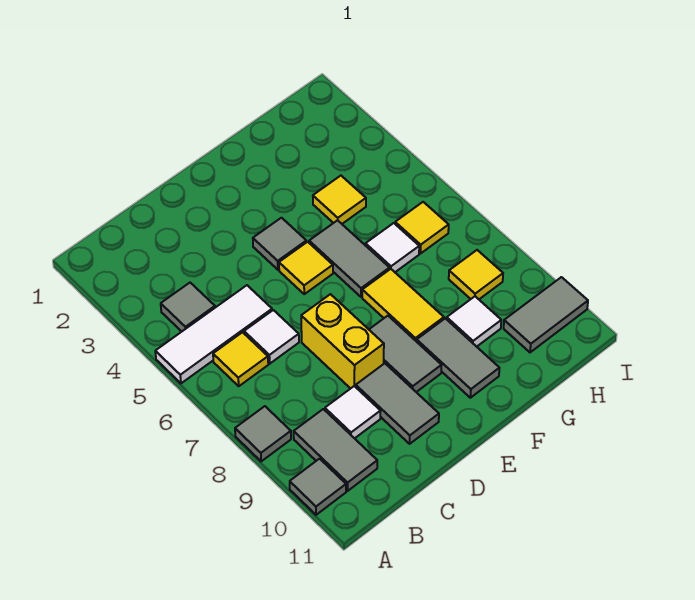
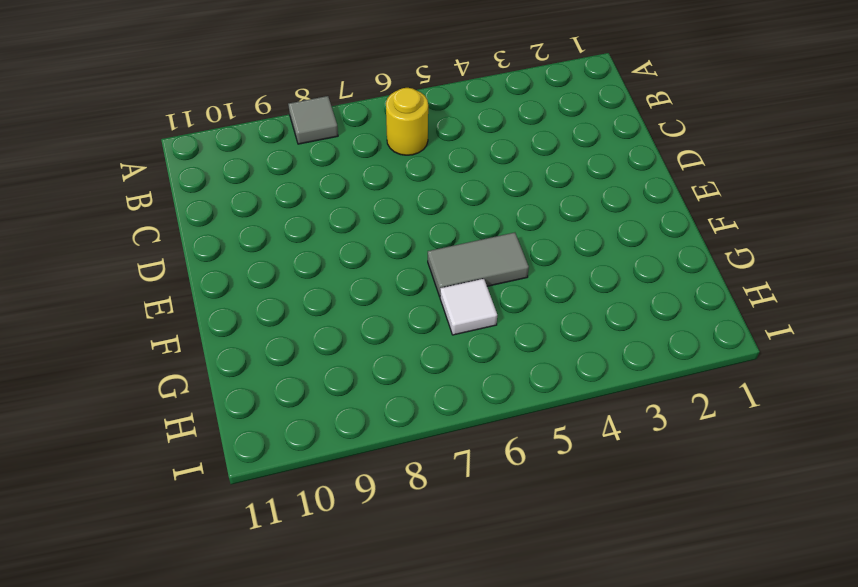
yellow 1x1 round brick [386,88,428,155] -> yellow 1x1 tile [213,332,268,386]
none -> white 1x3 tile [155,285,272,383]
none -> grey 1x1 tile [290,459,346,515]
none -> grey 1x1 tile [161,283,215,331]

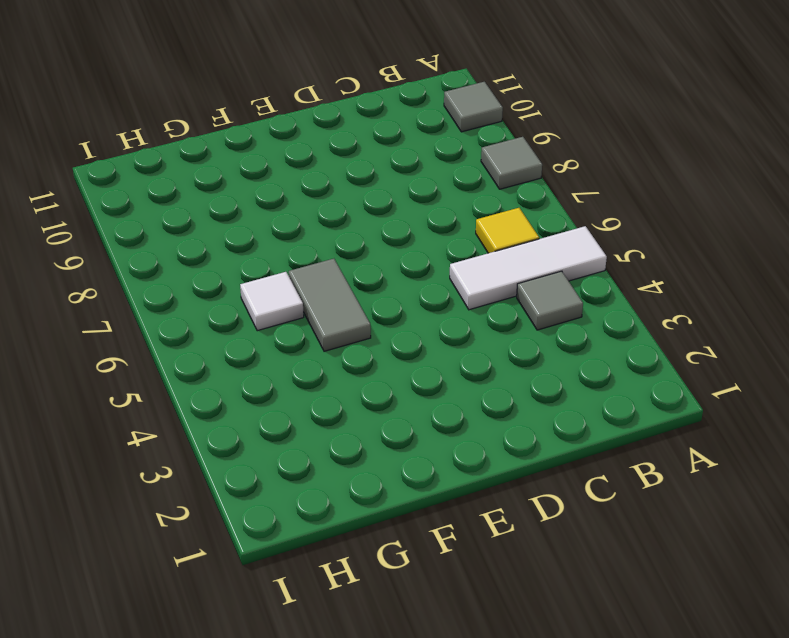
none -> grey 1x2 tile [294,409,377,491]
none -> white 1x1 tile [244,310,299,364]
none -> white 1x1 tile [325,386,380,438]

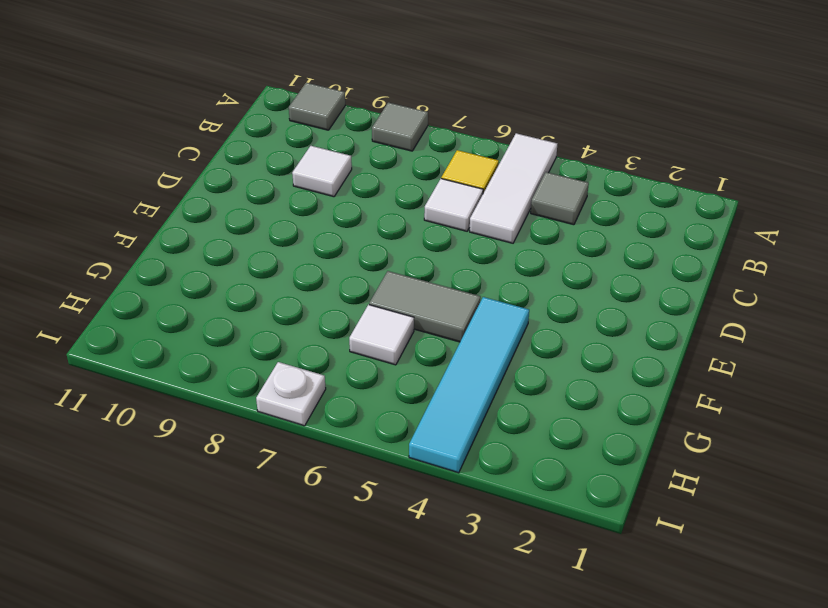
cyan 1x4 tile [409,297,529,473] -> yellow 1x1 tile [313,176,366,224]
white 1x1 plate [256,362,326,426] -> none
none -> grey 1x2 tile [294,409,377,491]
none -> yellow 1x2 brick [301,294,384,389]
none -> grey 1x2 tile [356,363,439,444]

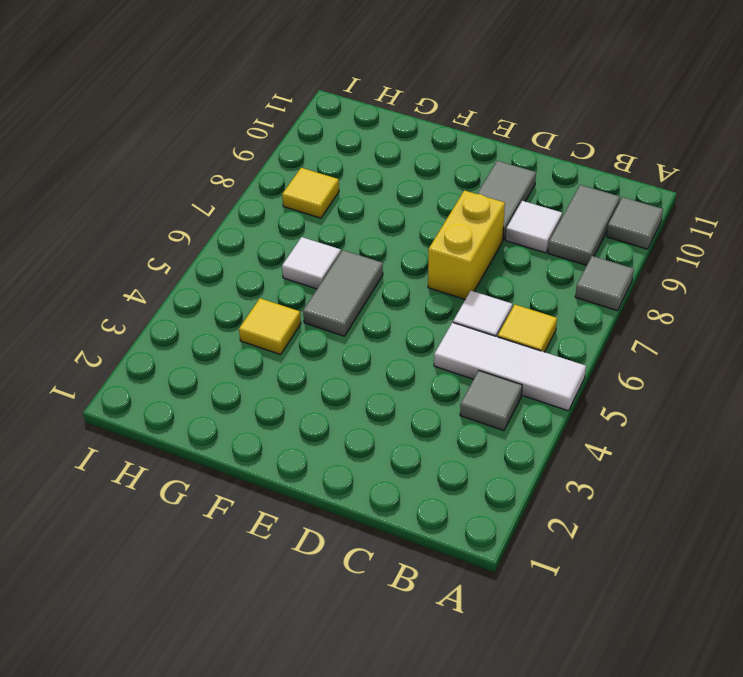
none -> grey 1x1 tile [253,218,306,270]
none -> yellow 1x1 tile [279,242,333,294]
none -> grey 1x2 tile [369,316,442,392]

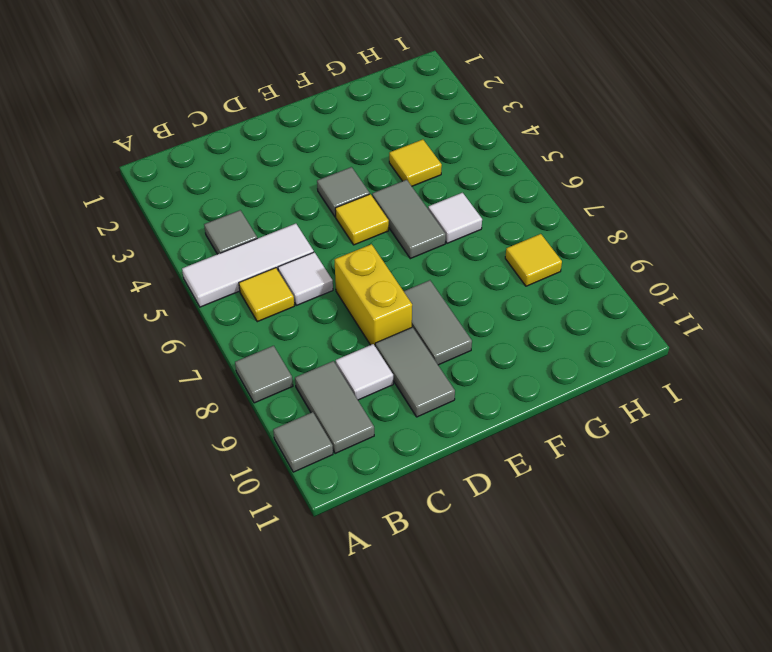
none -> yellow 1x2 tile [362,269,444,342]
none -> grey 1x2 tile [417,318,499,398]
none -> white 1x1 tile [447,296,501,347]

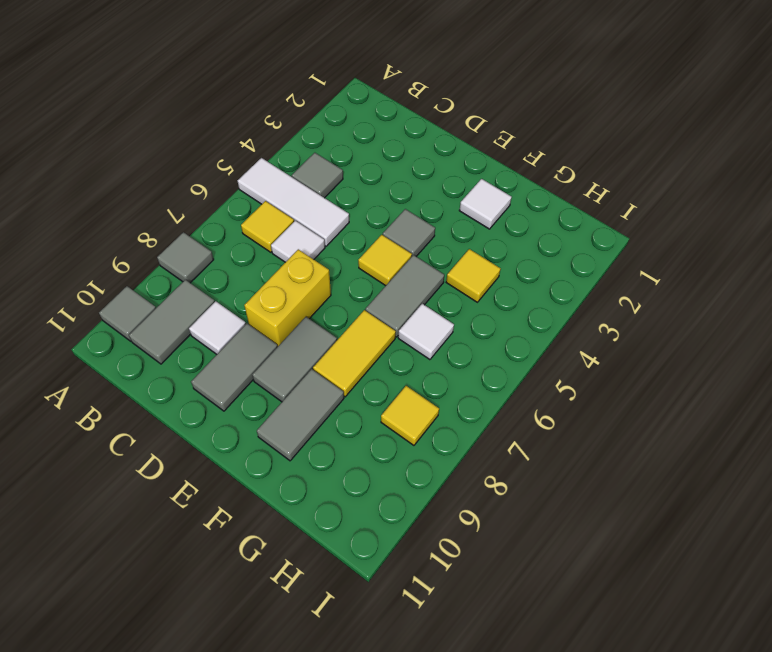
white 1x1 tile [459,179,512,229] -> white 1x1 tile moved to [447,296,501,347]
none -> yellow 1x1 tile [395,202,449,254]
none -> grey 1x2 tile [504,277,588,352]

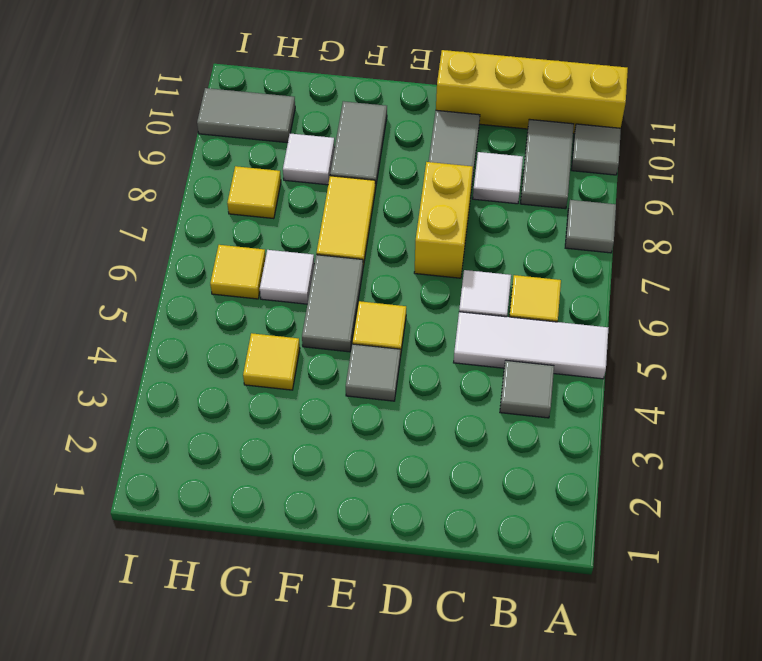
yellow 1x4 brick [436,50,628,134] -> none
none -> grey 1x2 tile [369,316,442,392]

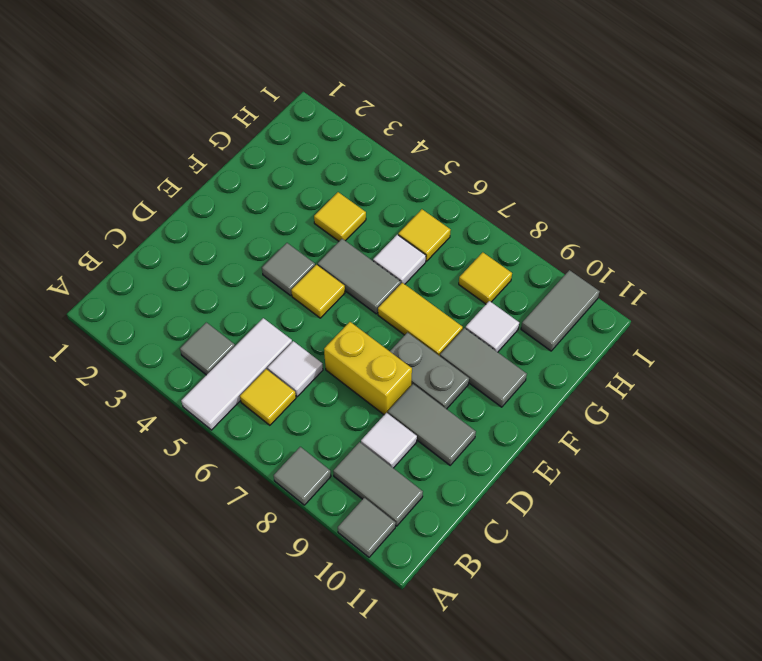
grey 1x2 plate [390,332,469,409] -> grey 1x2 tile [369,316,442,392]

